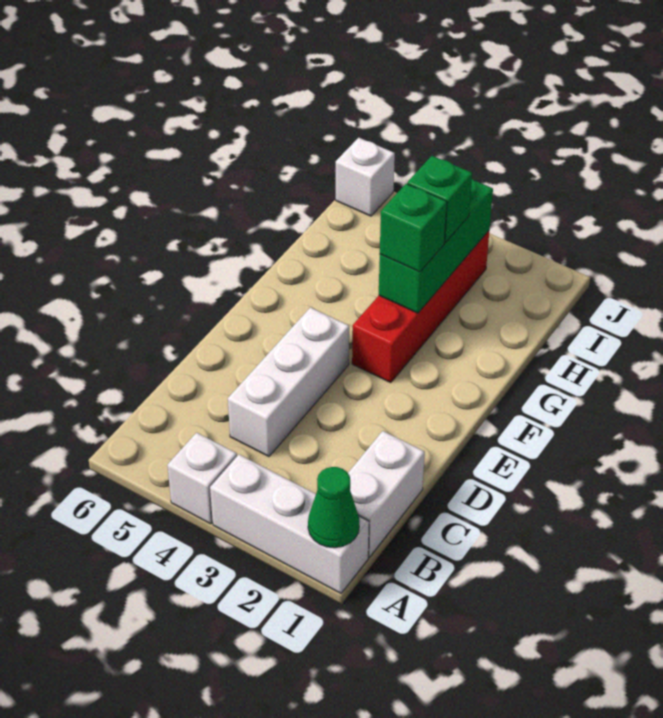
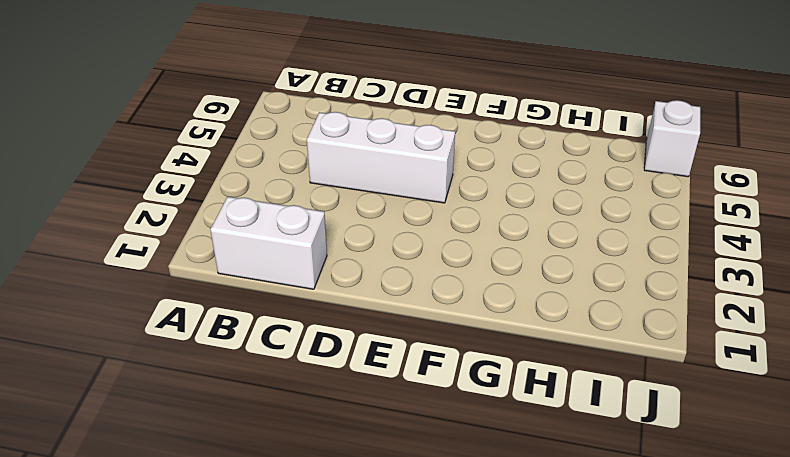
none -> white 1x3 brick [210,455,369,593]
none -> white 1x1 brick [167,433,237,524]

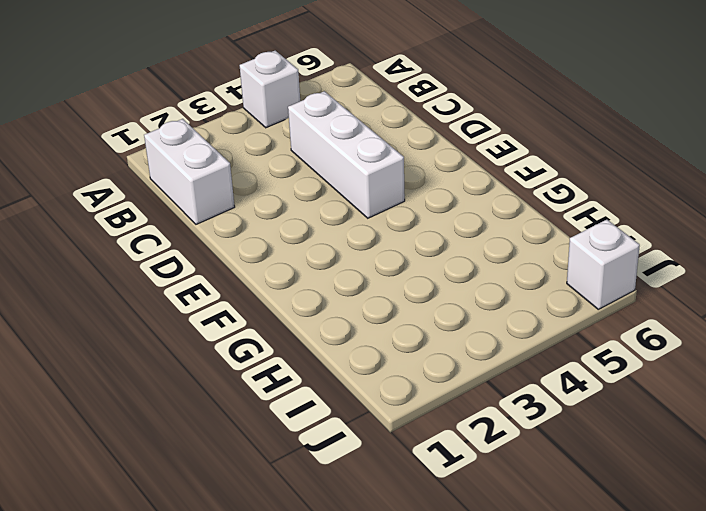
none -> white 1x3 brick [210,455,369,593]
none -> red 1x4 brick [352,231,489,383]

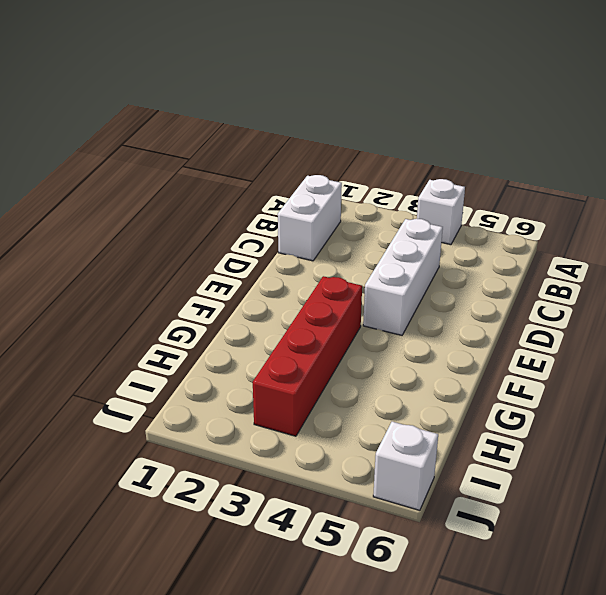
none -> white 1x3 brick [210,455,369,593]
none -> green 1x1 cone [308,467,359,548]

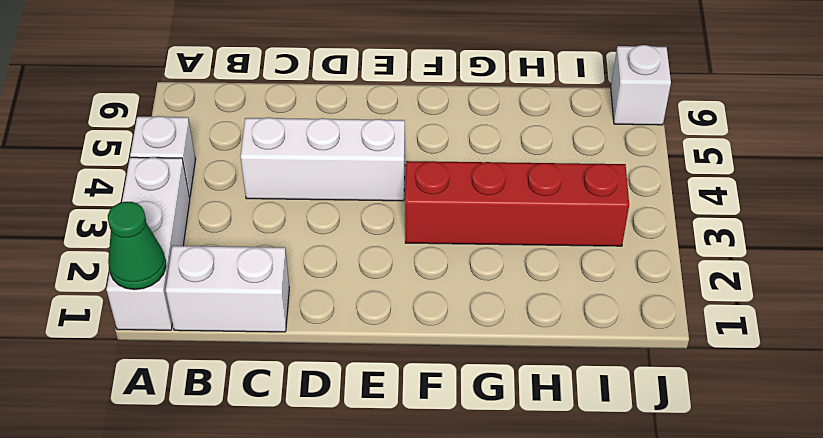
none -> green 1x3 brick [379,179,493,313]
none -> green 1x1 brick [380,184,447,272]

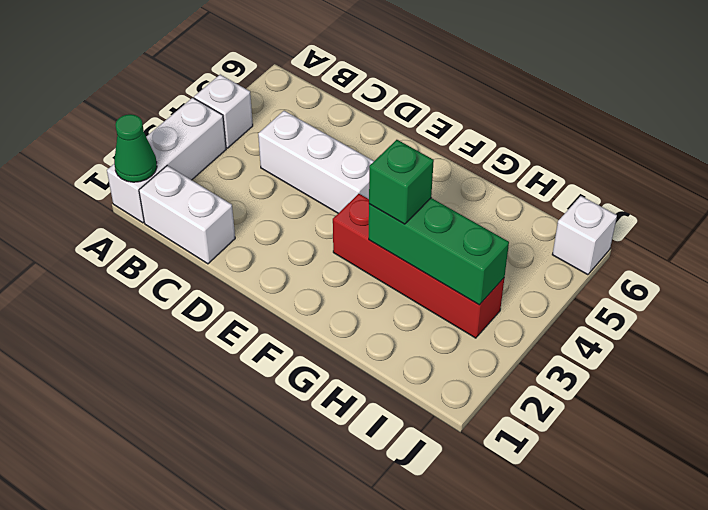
none -> green 1x1 brick [407,156,472,243]

